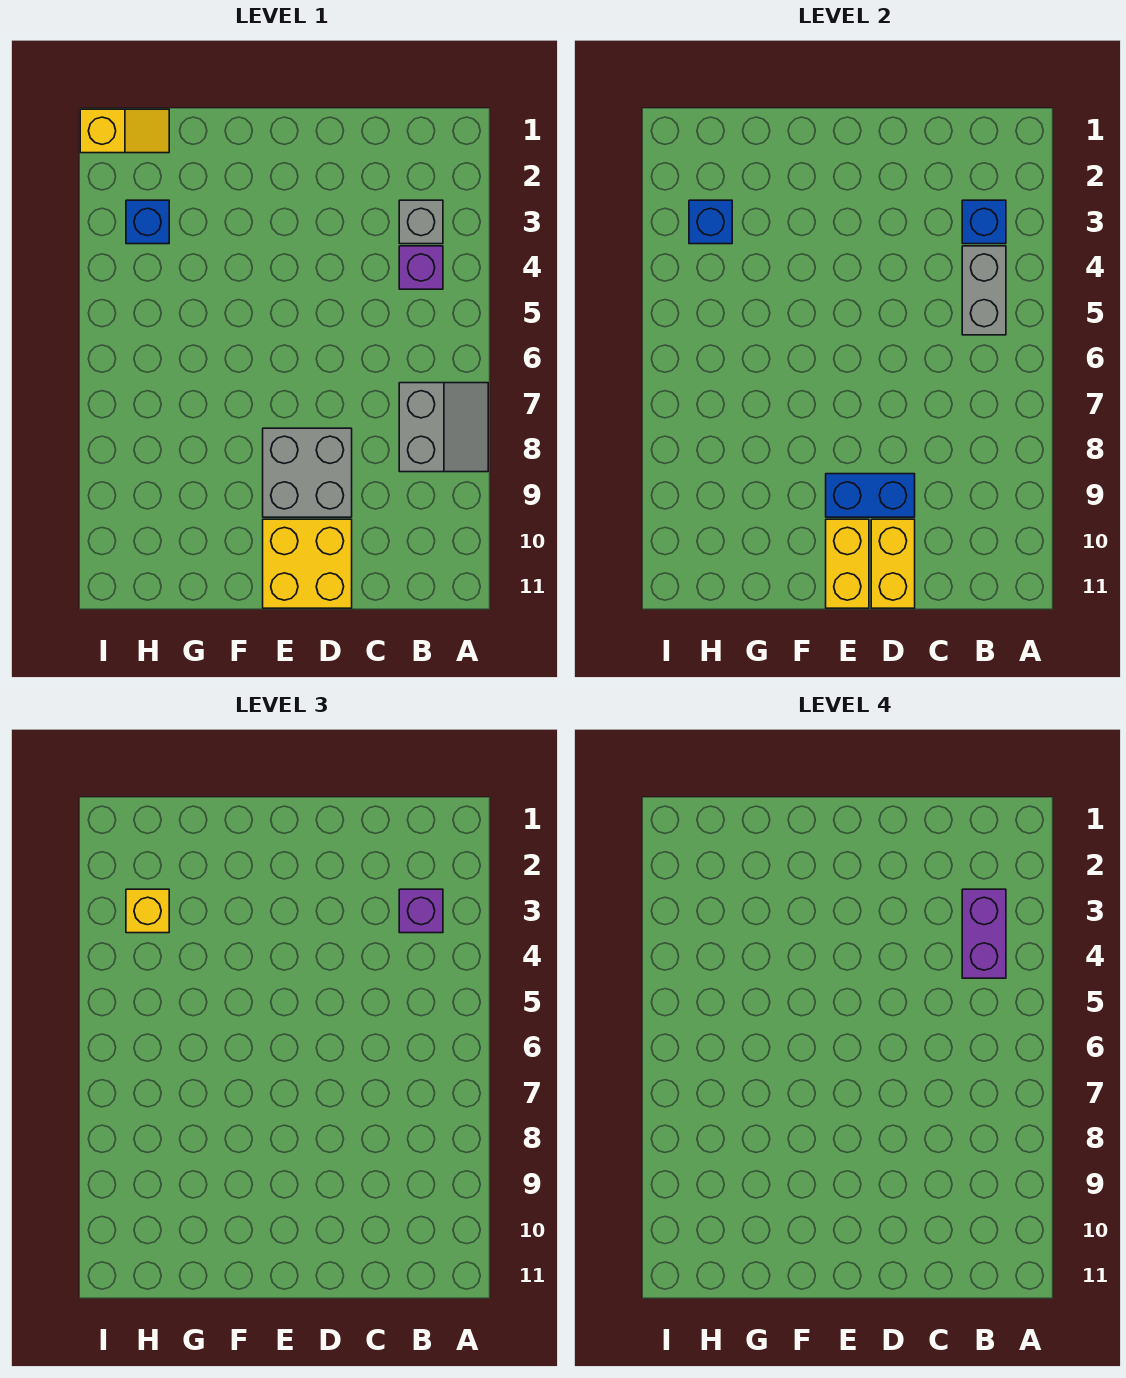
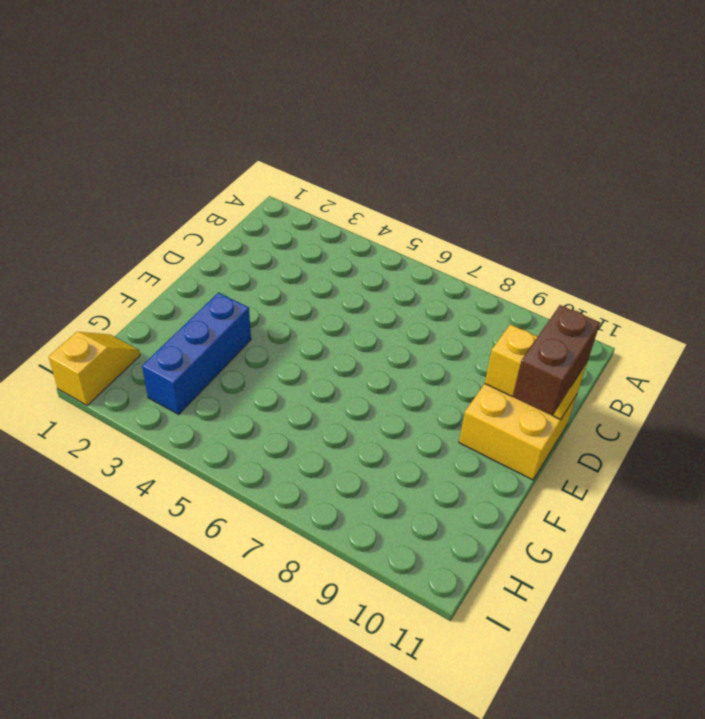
brown 1x2 brick [512,305,600,416] -> none
blue 1x3 brick [142,293,251,414] -> blue 1x1 brick [126,200,169,244]
none -> grey 2x2 slope [399,383,488,472]
none -> grey 1x1 brick [399,200,443,244]
none -> purple 1x1 brick [399,246,443,289]

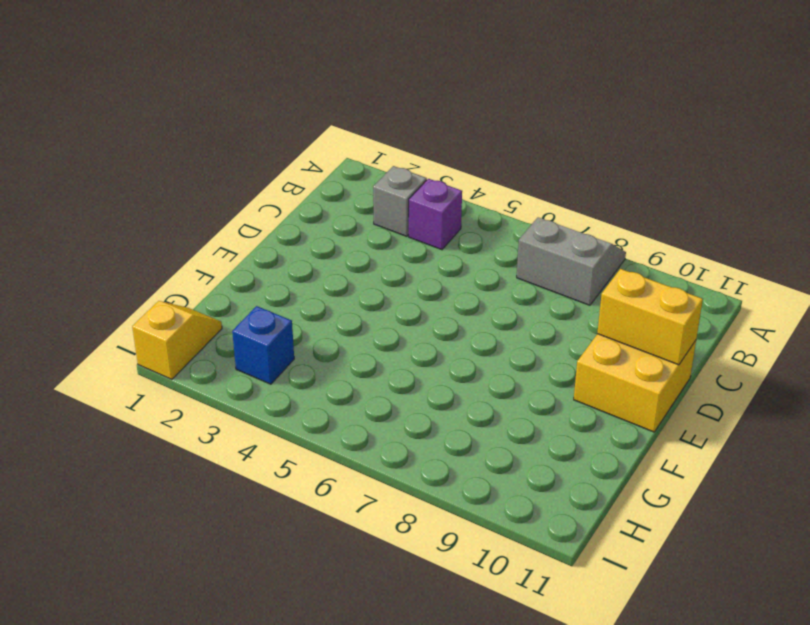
none -> grey 2x2 brick [263,428,352,517]
none -> blue 1x1 brick [962,200,1006,244]
none -> grey 1x2 brick [962,246,1006,335]

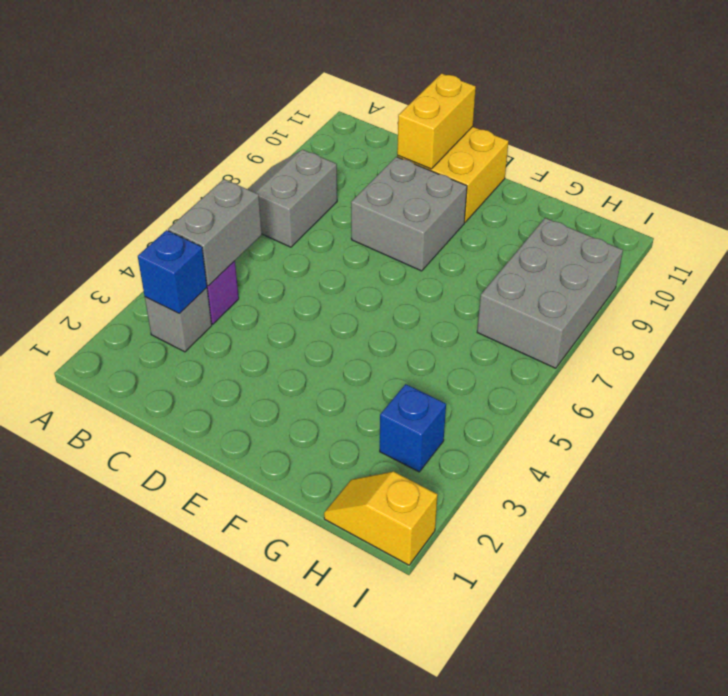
grey 2x3 brick [477,218,623,368] -> none
none -> blue 1x2 brick [826,474,915,517]
none -> yellow 1x2 brick [826,519,869,608]
none -> blue 1x1 brick [689,200,732,244]

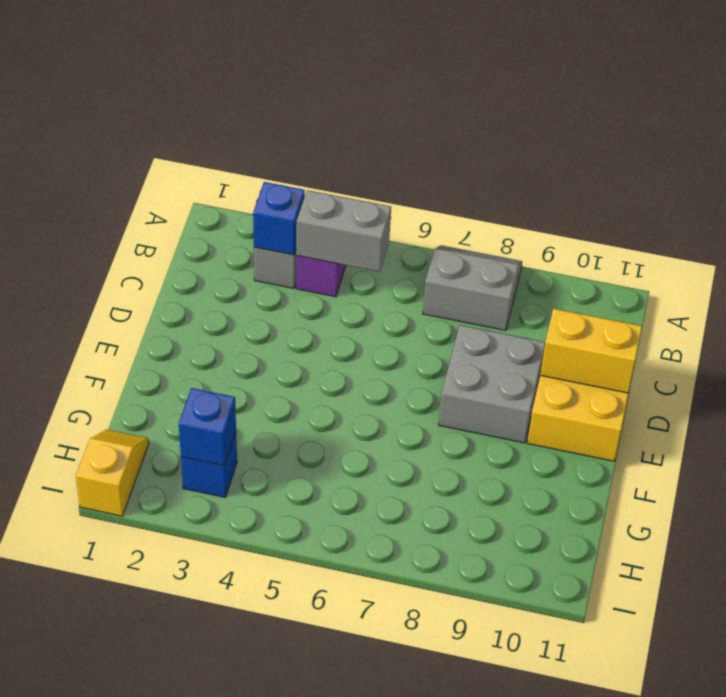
none -> blue 1x2 brick [826,474,915,517]
none -> yellow 1x2 brick [826,519,869,608]
none -> purple 1x1 brick [399,889,443,933]

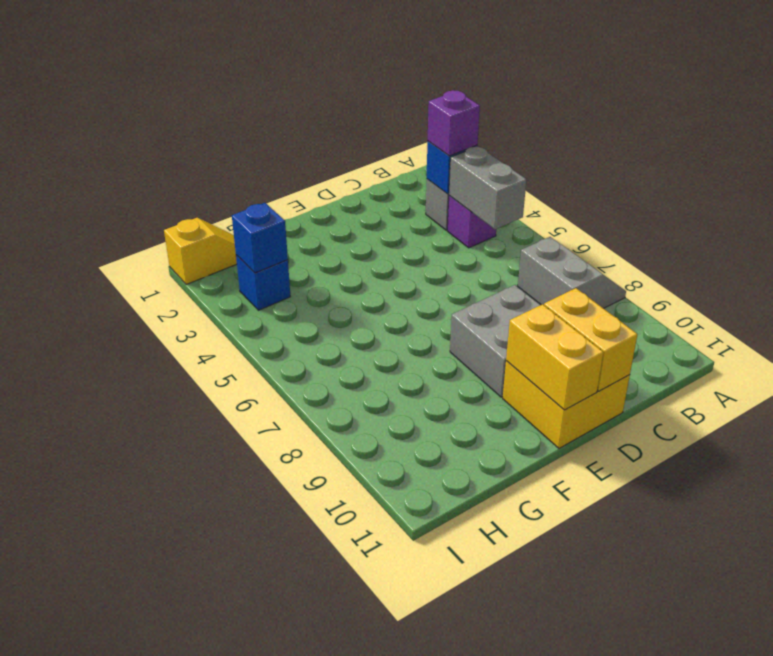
none -> blue 1x2 brick [826,474,915,517]
none -> yellow 1x1 brick [126,889,169,933]
none -> purple 1x2 brick [962,889,1006,978]

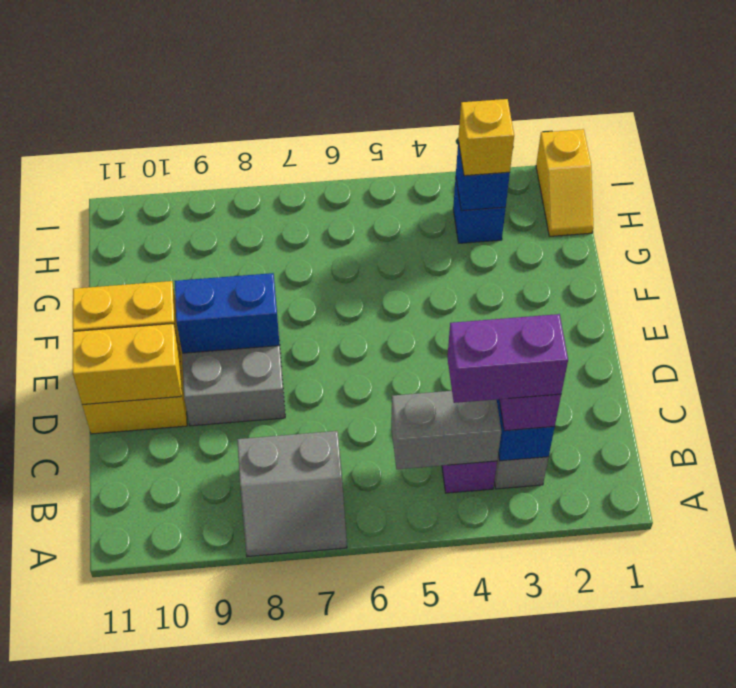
blue 1x2 brick [175,273,280,353] -> blue 1x2 brick turned to [826,474,915,517]

